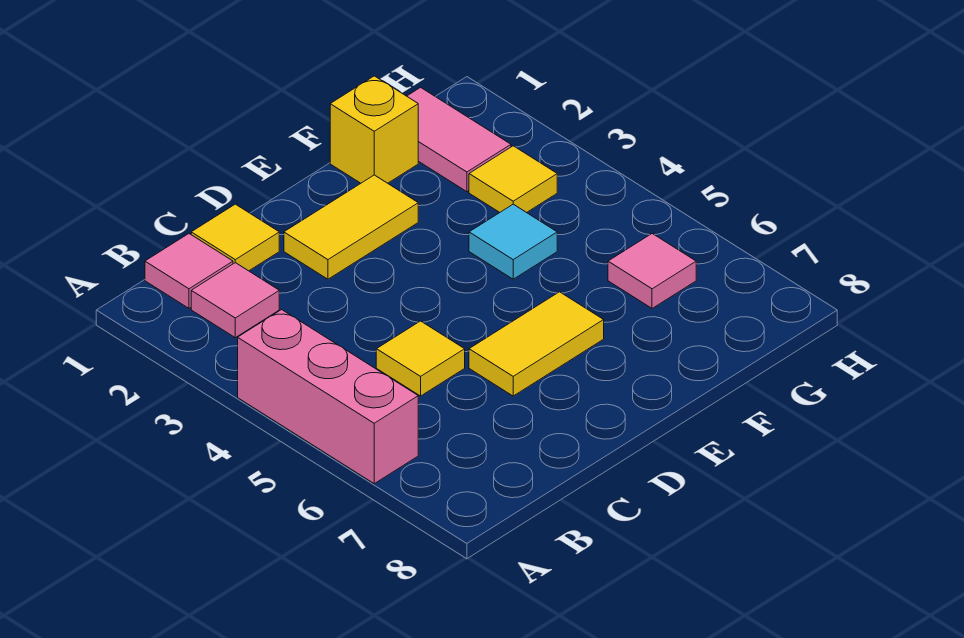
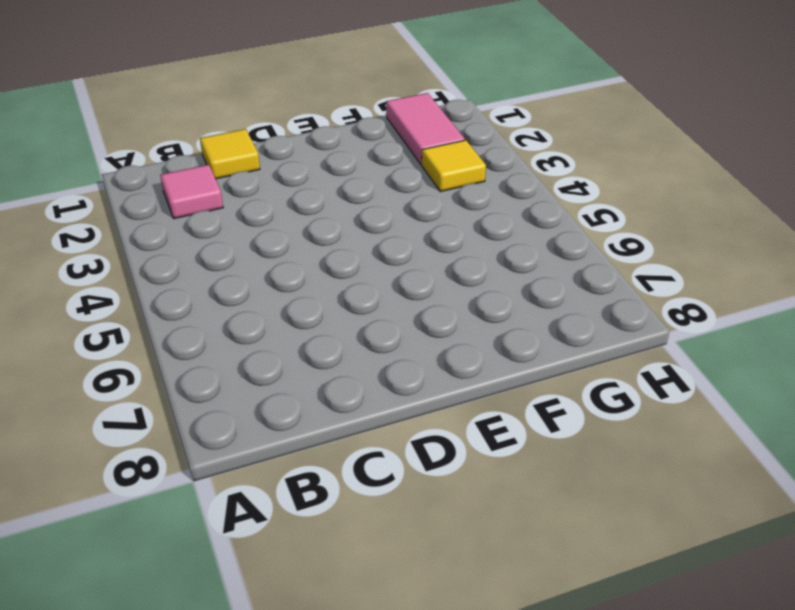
none -> pink 1x3 brick [238,310,418,483]
none -> pink 1x1 tile [145,234,233,308]
none -> yellow 1x1 tile [376,321,465,396]

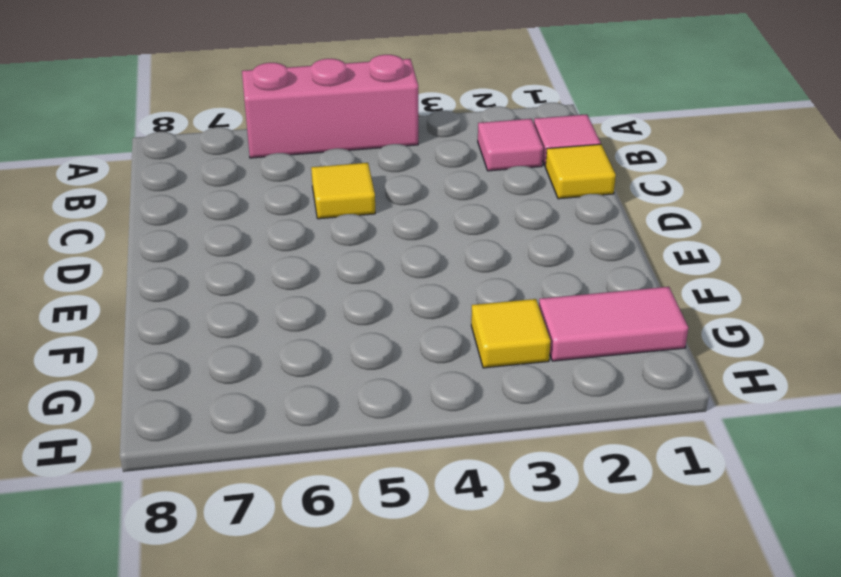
none -> yellow 1x2 tile [284,175,418,279]
none -> yellow 1x2 tile [469,292,604,396]
none -> yellow 1x1 brick [330,76,418,183]

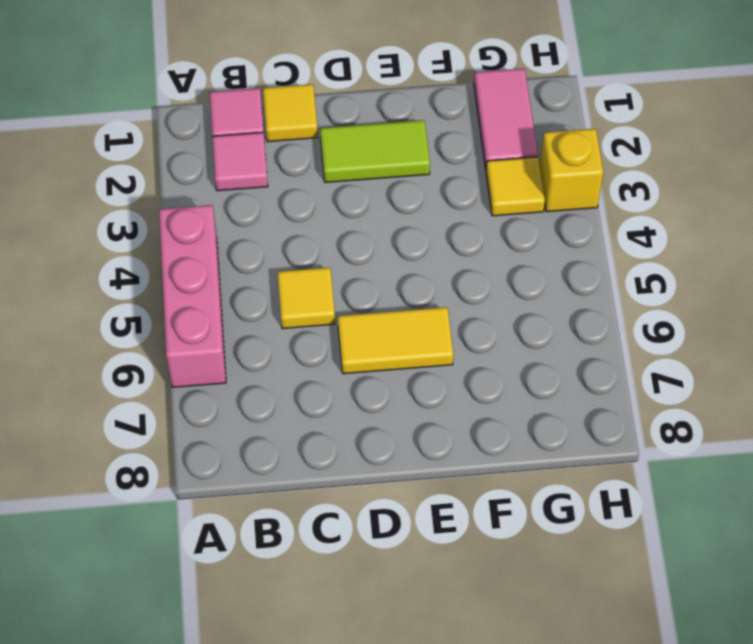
lime 1x2 tile [320,120,430,182] -> yellow 1x2 tile [284,175,418,279]
yellow 1x1 brick [540,129,603,212] -> yellow 1x1 brick moved to [330,76,418,183]
none -> cyan 1x1 tile [469,204,557,279]
none -> pink 1x1 tile [608,234,696,308]

